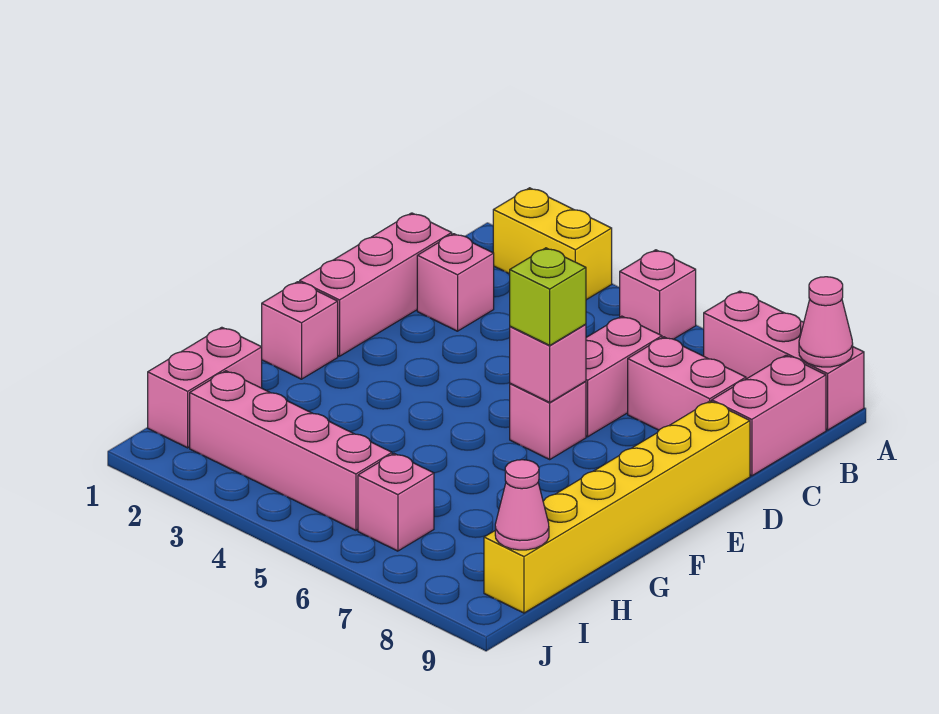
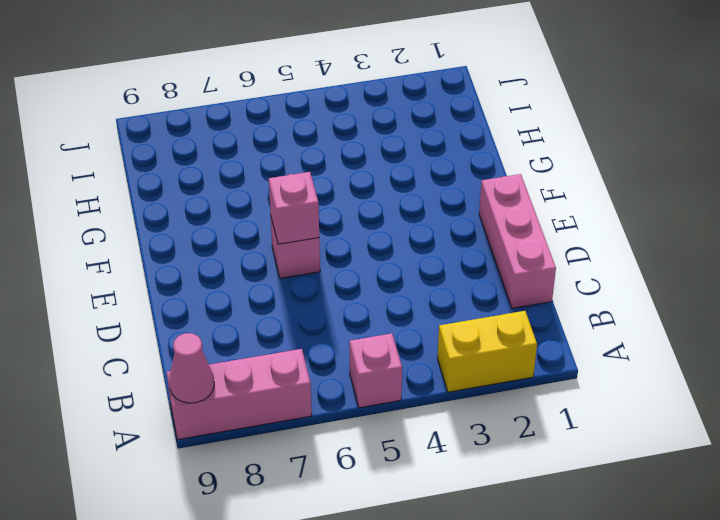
none -> pink 1x2 brick [712,355,826,476]
none -> pink 1x1 brick [417,234,494,331]
none -> pink 1x2 brick [586,316,662,437]

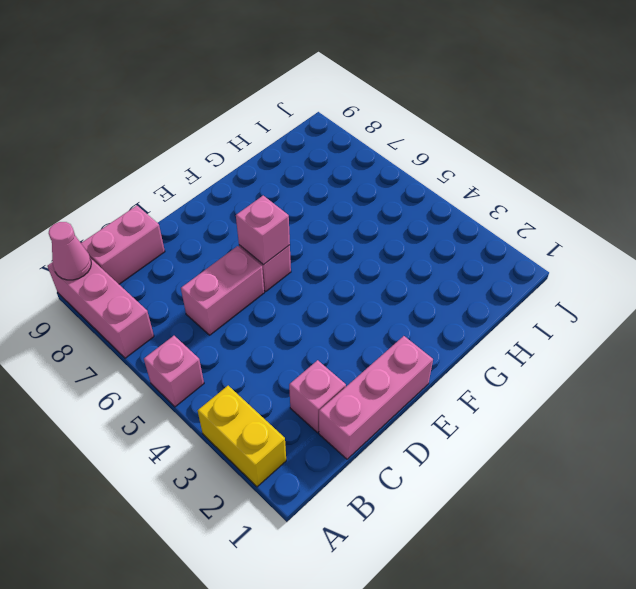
none -> pink 1x2 brick [628,337,746,430]
none -> yellow 1x6 brick [484,401,750,613]
none -> pink 1x1 brick [262,282,338,379]

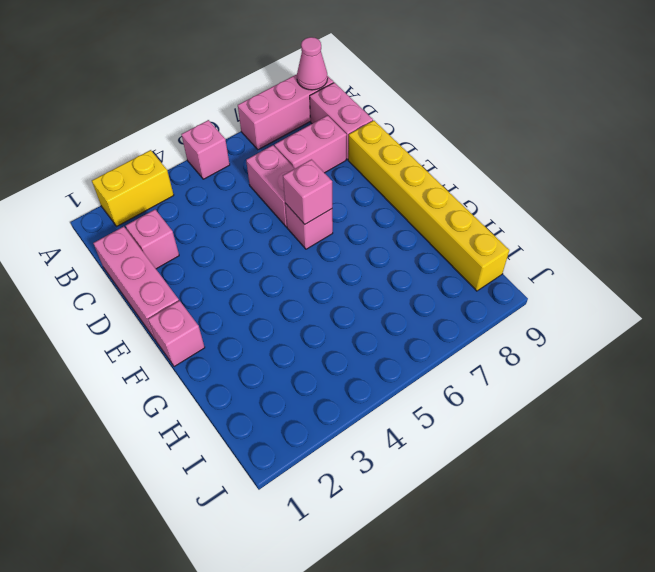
none -> pink 1x2 brick [148,327,262,448]
none -> pink 1x4 brick [190,371,392,530]
none -> pink 1x1 brick [358,454,434,551]

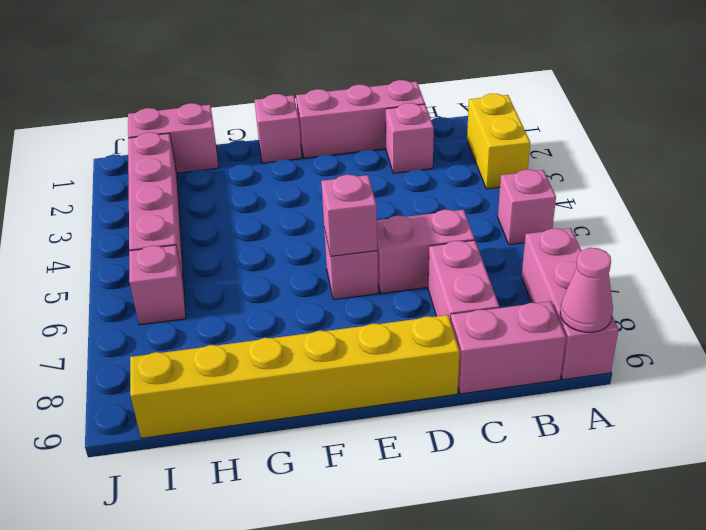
none -> pink 1x1 cone [495,460,549,550]
none -> lime 1x1 brick [510,248,586,345]

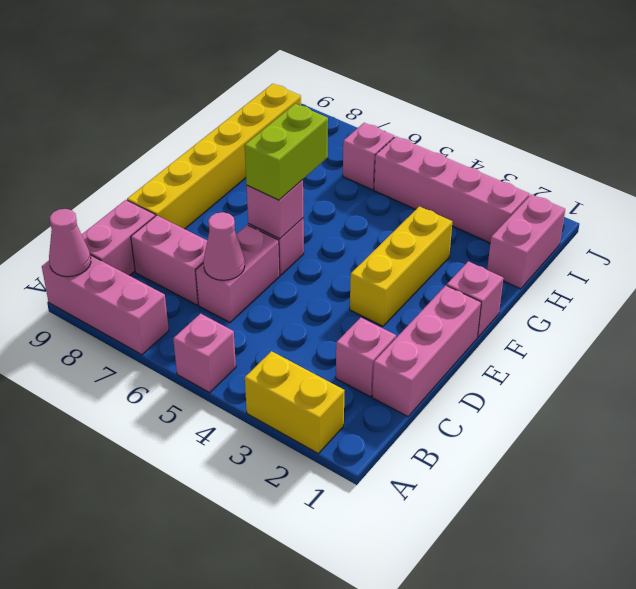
pink 1x1 cone [204,212,245,280] -> pink 1x1 cone moved to [495,460,549,550]
yellow 1x3 brick [350,206,452,326] -> none
lime 1x2 brick [245,104,328,200] -> lime 1x1 brick [510,248,586,345]

